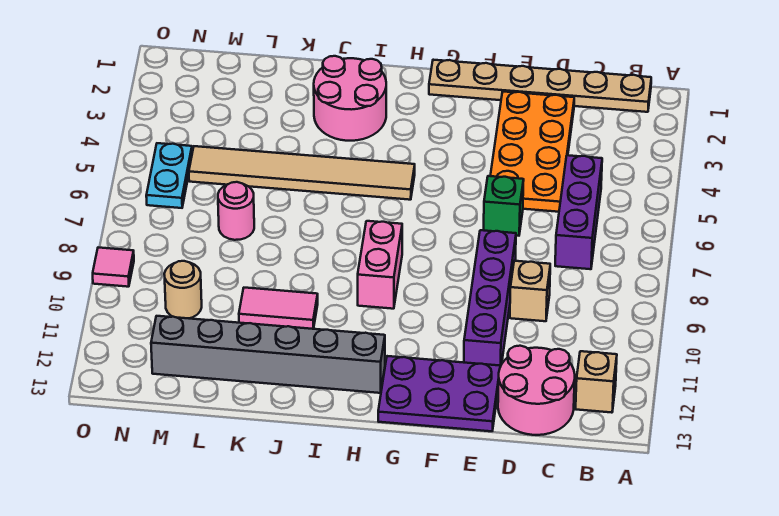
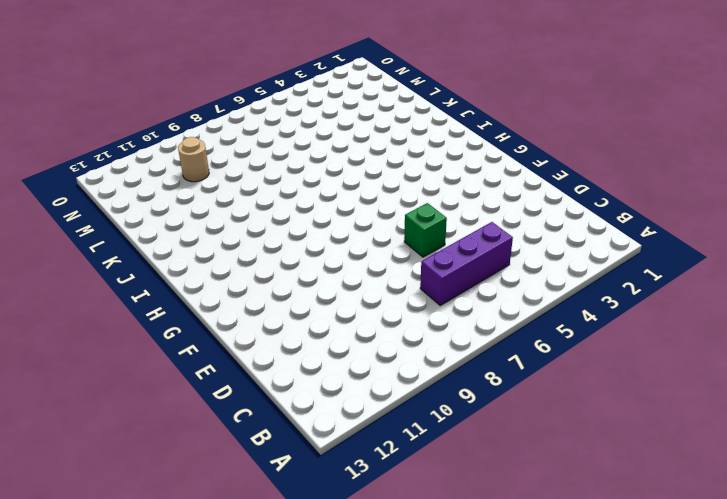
none -> tan 1x6 plate [429,60,651,112]
none -> tan 1x1 brick [576,351,617,413]
none -> pink 2x2 round brick [498,346,575,435]

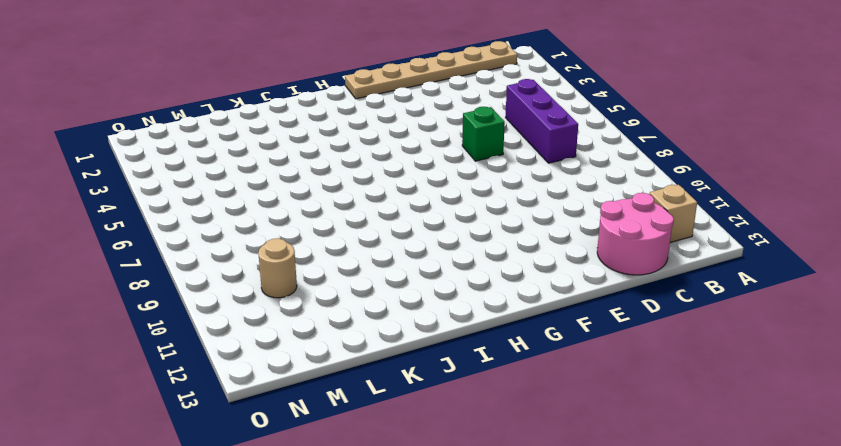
none -> orange 2x4 plate [490,92,574,212]
none -> tan 1x1 brick [510,261,550,321]
none -> purple 1x4 brick [464,230,516,367]

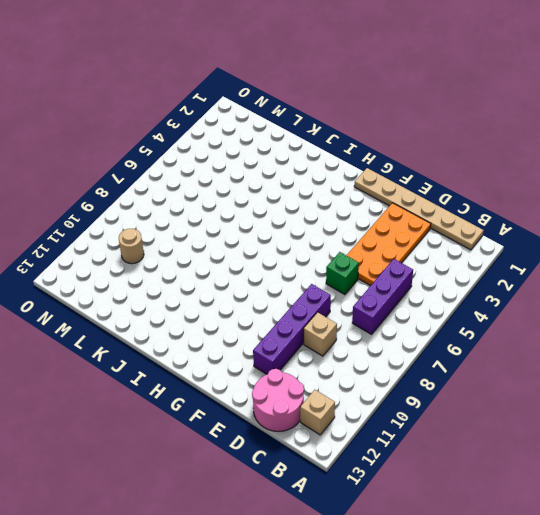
none -> purple 2x3 plate [378,356,500,431]
none -> tan 1x6 tile [189,146,415,200]
none -> pink 1x2 brick [358,221,402,309]

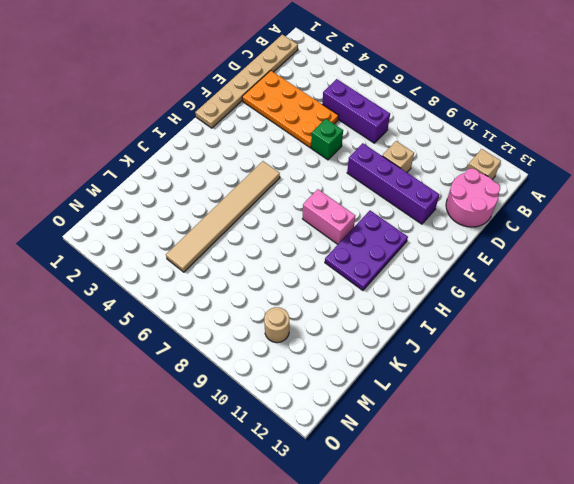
purple 2x3 plate [325,211,408,290] -> purple 2x3 plate moved to [378,356,500,431]
none -> grey 1x6 brick [151,316,385,393]
none -> pink 2x2 round brick [314,56,386,141]
none -> pink 1x2 tile [239,288,318,329]

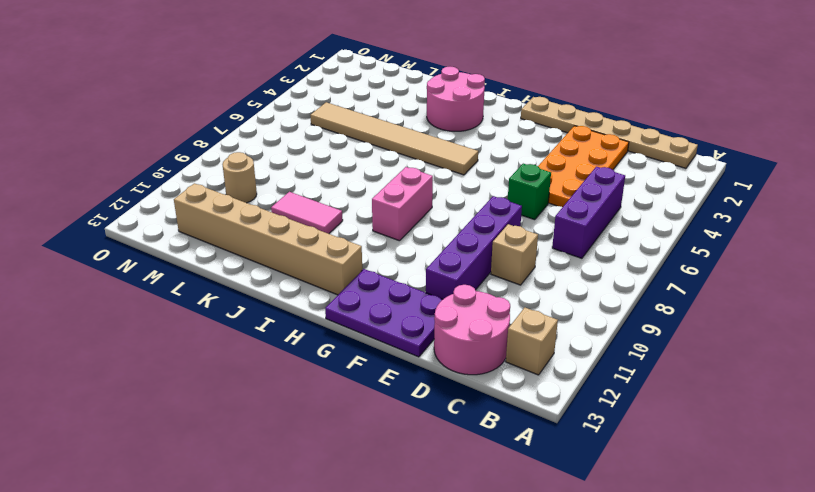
tan 1x6 brick [174,183,362,295] -> grey 1x6 brick [151,316,385,393]
none -> pink 1x1 round brick [218,182,254,240]
none -> cyan 1x2 plate [146,143,192,208]
none -> pink 1x1 tile [93,248,134,287]

